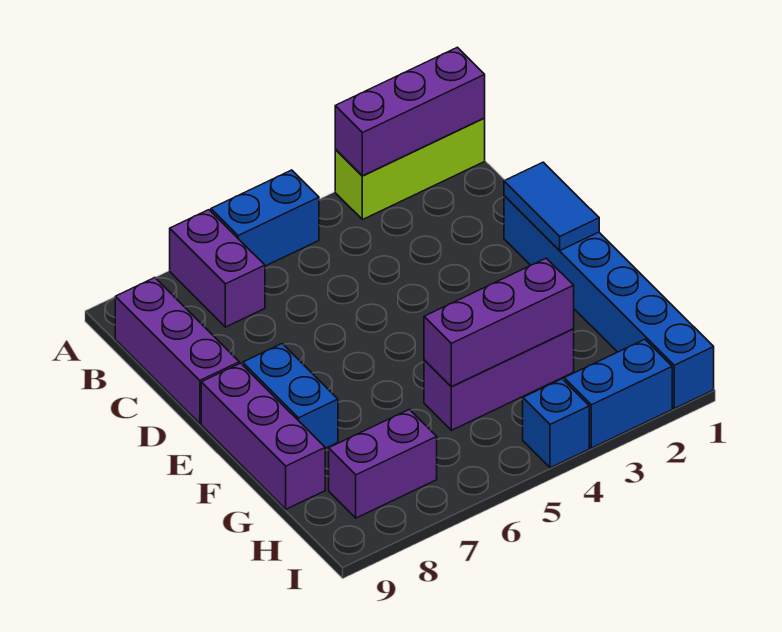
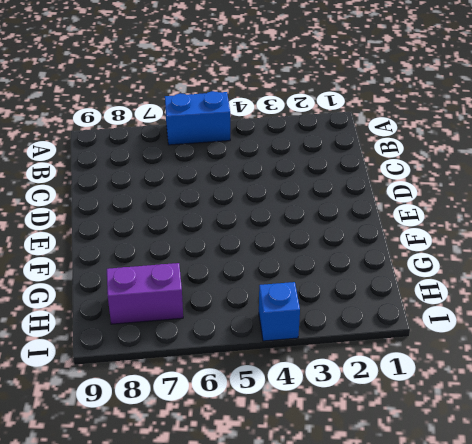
none -> lime 1x3 brick [335,118,485,220]
none -> purple 1x2 brick [170,210,265,327]
none -> purple 1x3 brick [115,278,239,424]

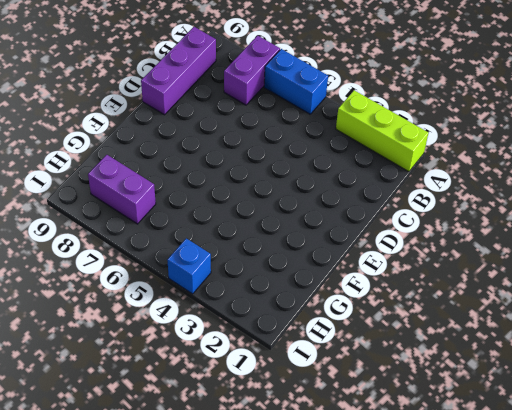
none -> blue 1x6 brick [504,196,714,408]
none -> blue 1x2 brick [243,344,338,448]
none -> purple 1x3 brick [201,363,325,509]

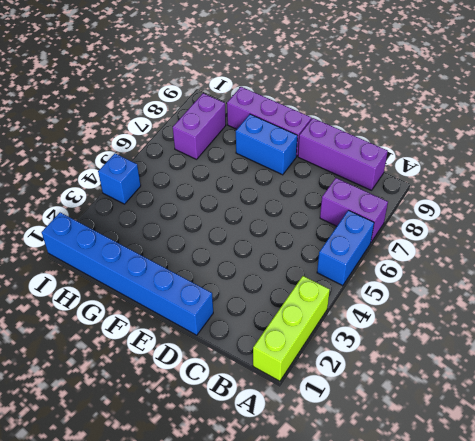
none -> purple 1x3 brick [424,329,574,430]
none -> blue 1x2 brick [564,339,672,448]
none -> purple 1x3 brick [335,47,485,176]

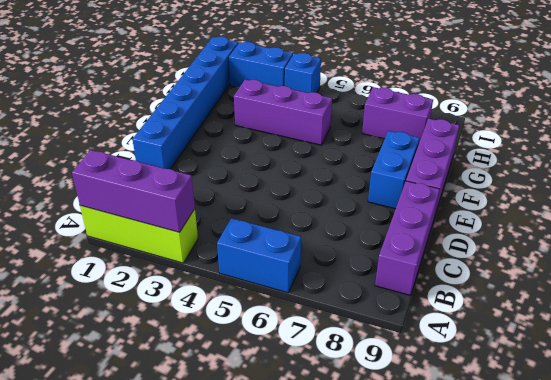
none -> purple 1x2 brick [170,210,265,327]
none -> blue 1x2 tile [504,162,599,251]
none -> purple 1x3 brick [424,258,574,387]

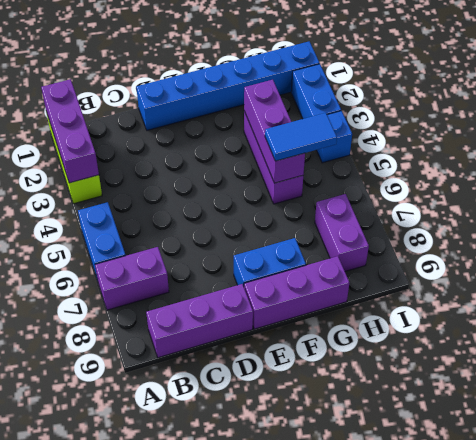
blue 1x2 tile [265,113,337,161] -> blue 1x2 tile moved to [504,162,599,251]

